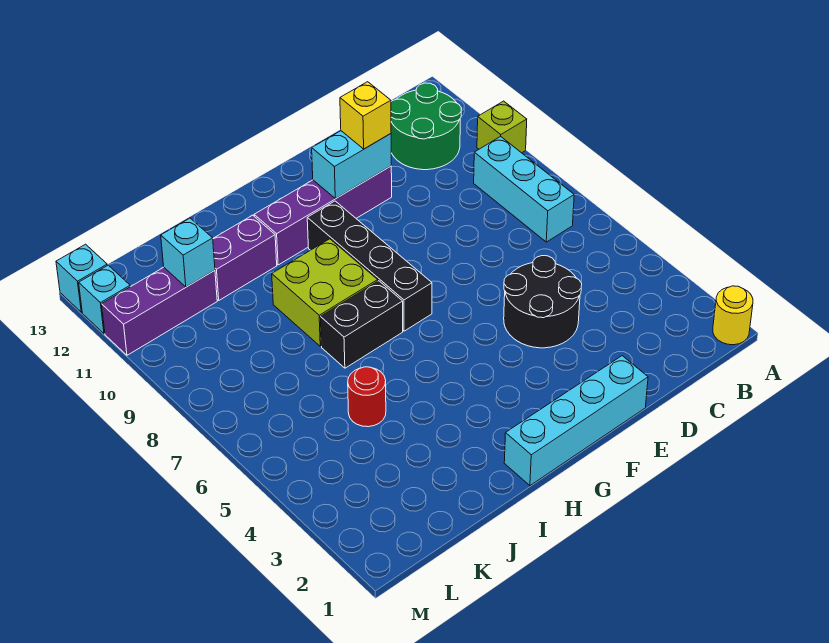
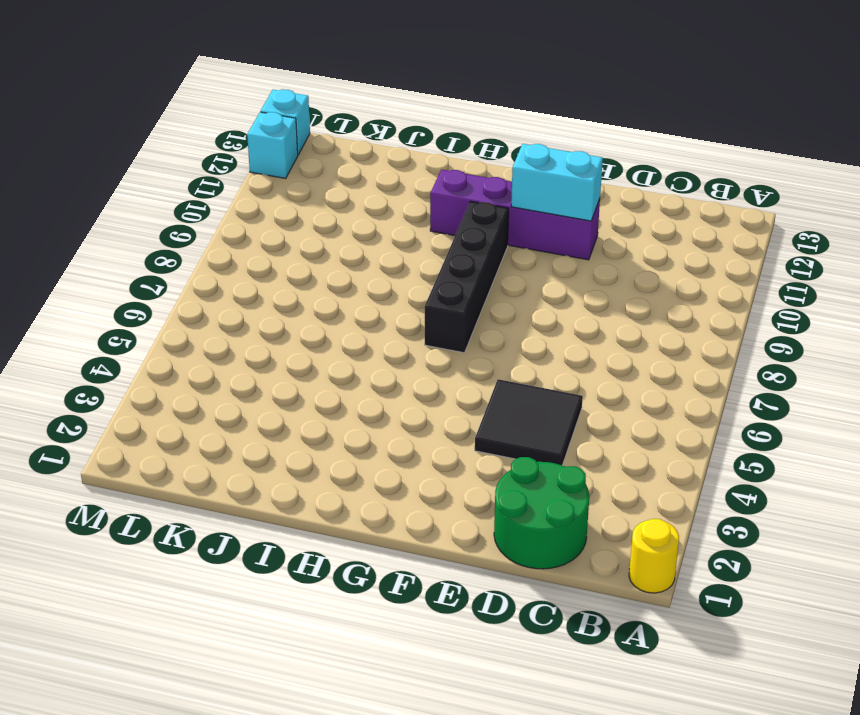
green 2x2 round brick [494,457,589,569] -> green 2x2 round brick moved to [391,83,462,170]
black 2x2 tile [475,379,583,465] -> black 2x2 round brick [504,256,582,348]
none -> lime 1x1 brick [477,101,527,153]
none -> cyan 1x3 brick [474,136,574,242]
none -> cyan 1x4 brick [504,356,648,485]

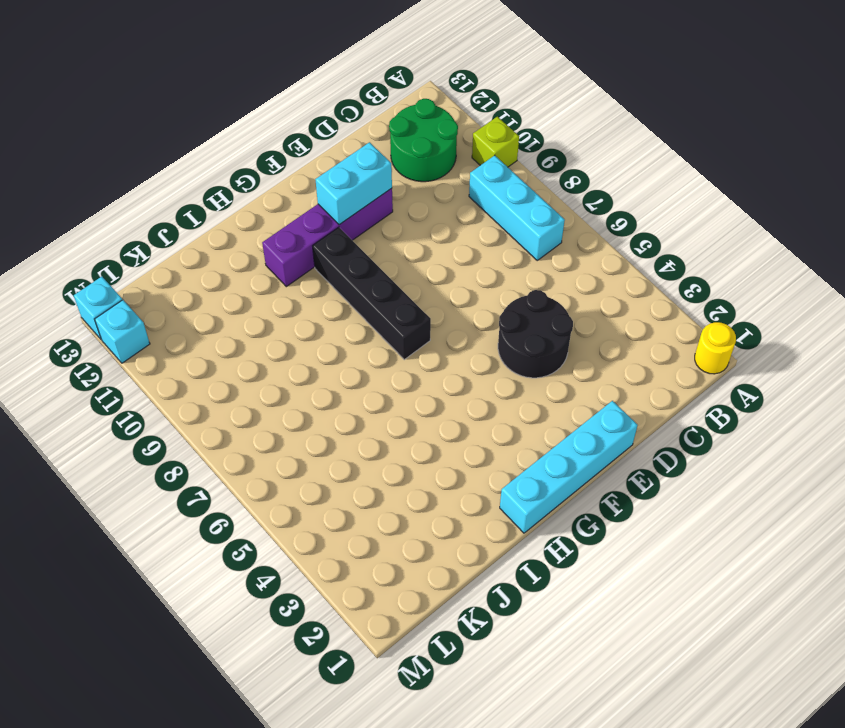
none -> black 1x2 brick [320,281,403,368]
none -> lime 2x2 brick [272,239,378,346]
none -> purple 1x2 brick [213,215,277,300]

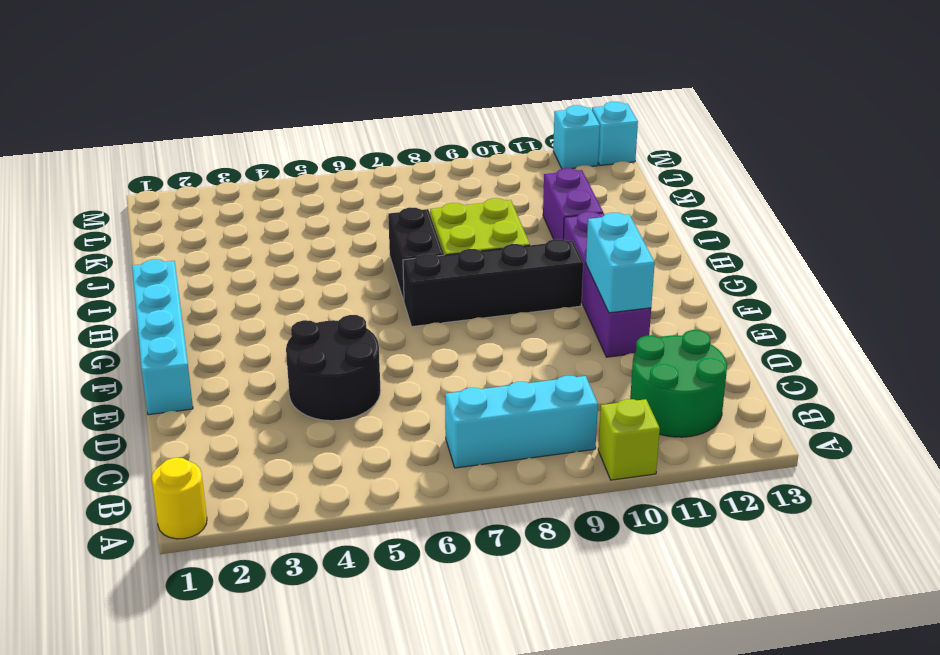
none -> red 1x1 round brick [348,367,386,427]
none -> purple 1x3 brick [102,267,217,355]
none -> cyan 1x1 brick [161,218,215,287]

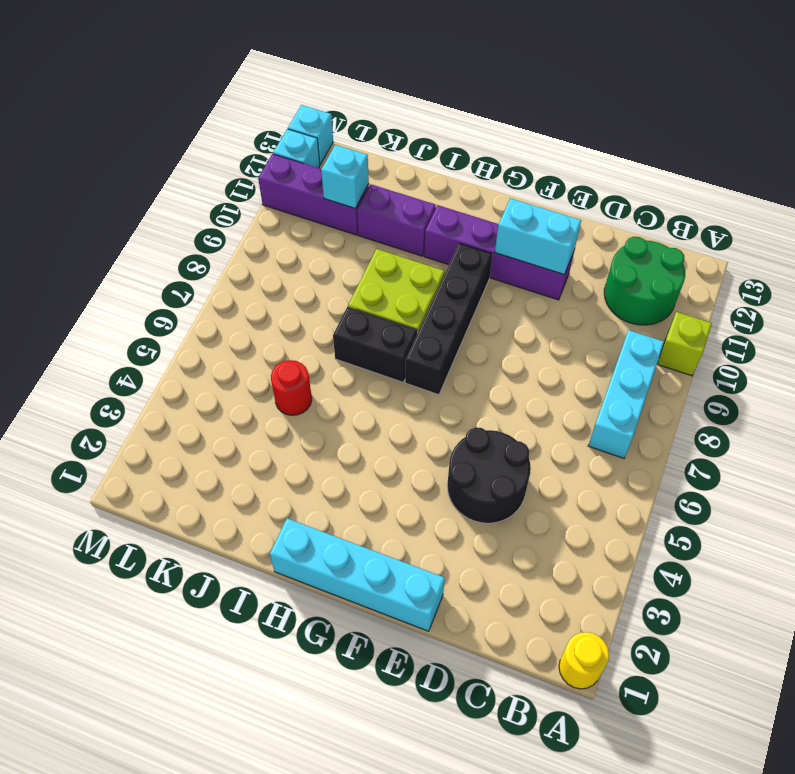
none -> yellow 1x1 brick [340,82,391,149]

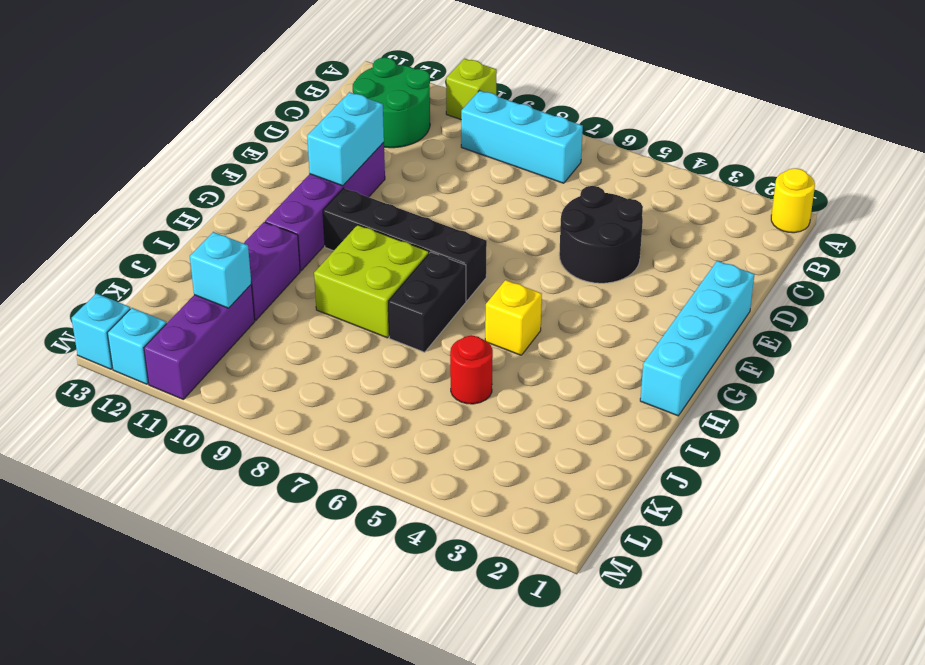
yellow 1x1 brick [485,280,542,355] -> yellow 1x1 brick moved to [340,82,391,149]

